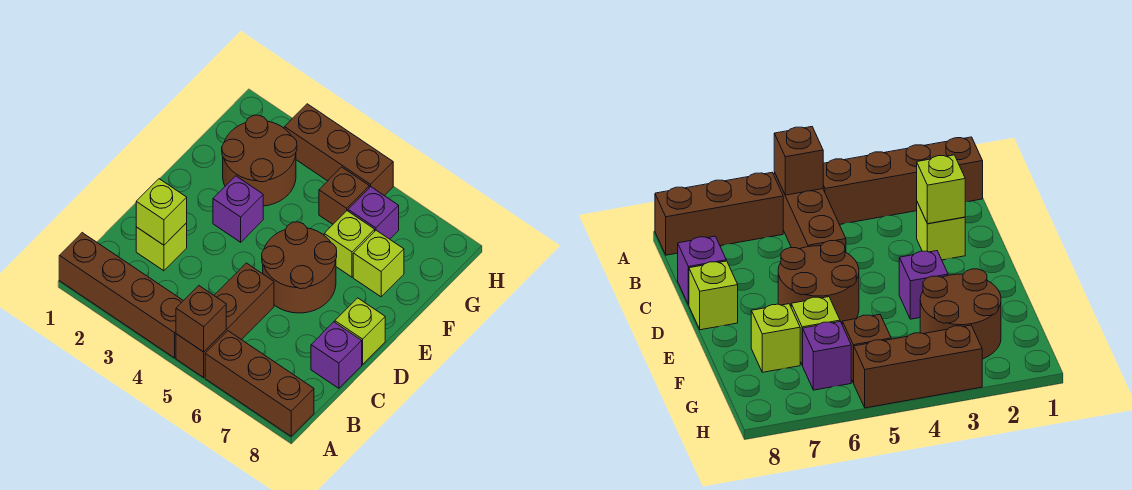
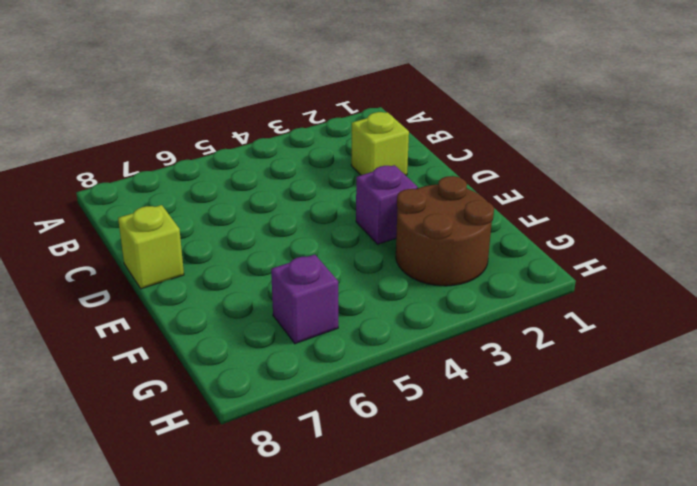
none -> brown 1x4 brick [59,233,183,358]
none -> brown 1x3 brick [176,263,274,377]
none -> brown 1x3 brick [205,331,314,436]

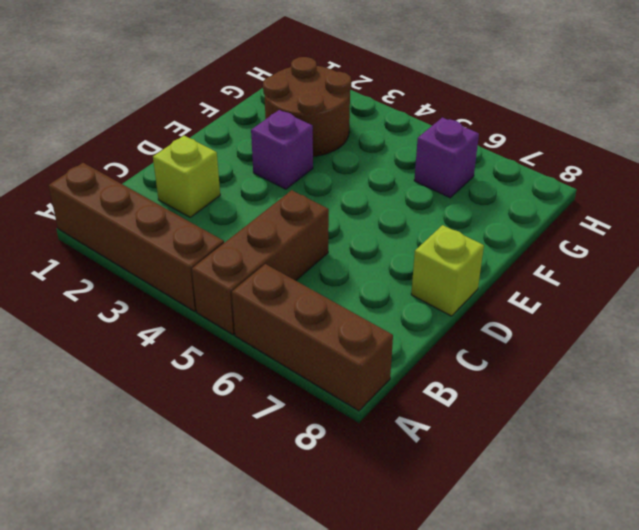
none -> purple 1x1 brick [311,322,362,388]
none -> brown 2x2 round brick [262,222,337,313]
none -> lime 1x1 brick [324,211,375,277]

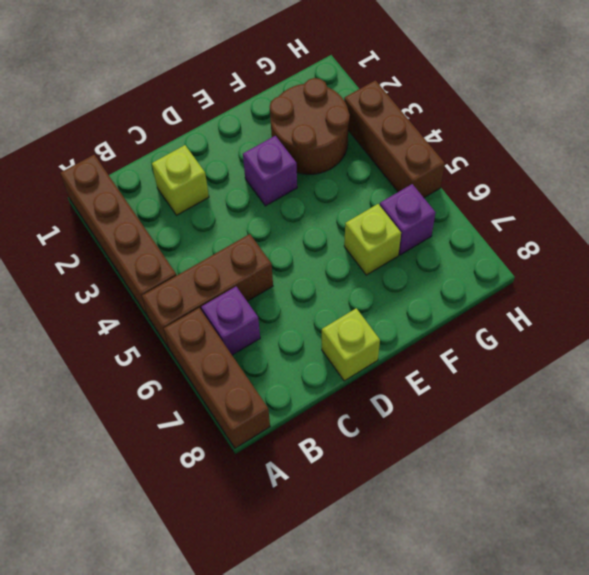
purple 1x1 brick [201,287,260,355] -> purple 1x1 brick moved to [311,322,362,388]
none -> brown 2x2 round brick [262,222,337,313]
none -> lime 1x1 brick [353,230,404,297]
none -> brown 1x1 brick [319,167,369,224]

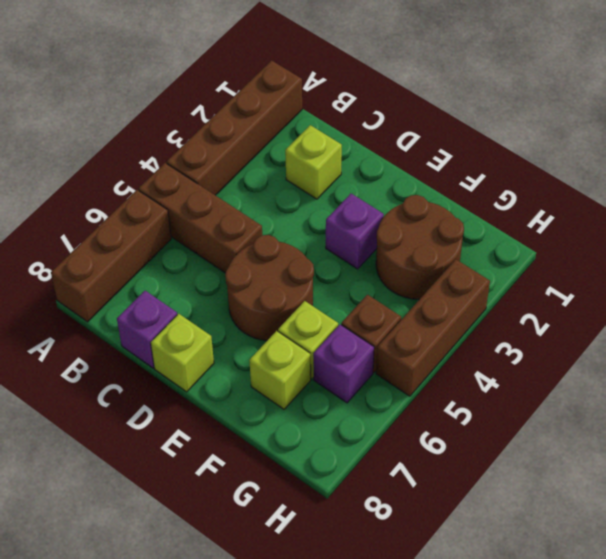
none -> brown 1x1 brick [176,286,226,352]
none -> lime 1x1 brick [136,179,187,245]

